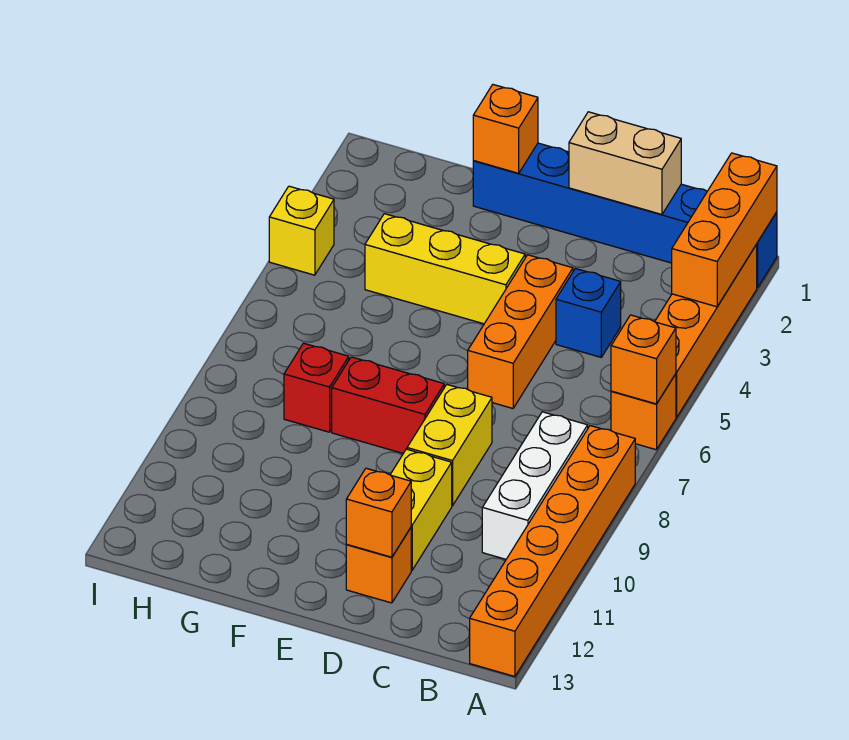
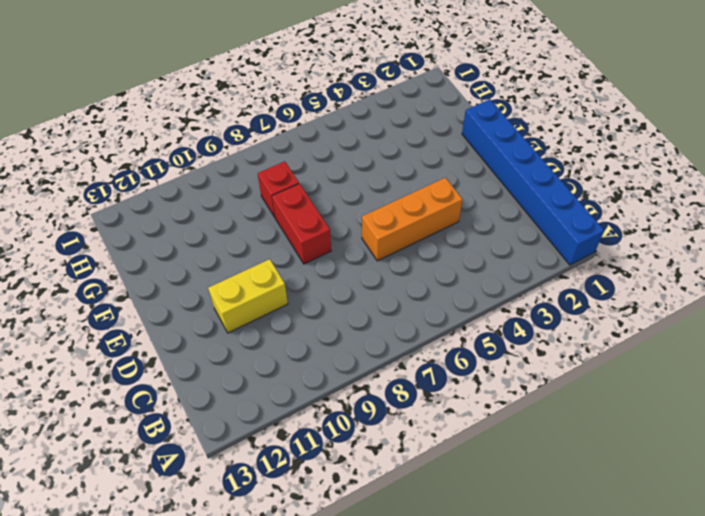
none -> orange 1x4 brick [655,245,757,417]
none -> orange 1x1 brick [611,374,676,450]
none -> orange 1x6 brick [470,426,635,676]

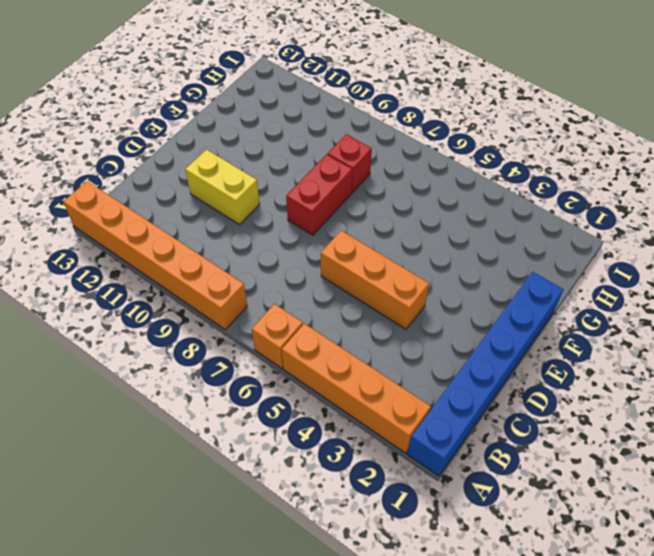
none -> white 1x3 brick [482,412,588,559]
none -> blue 1x1 brick [556,269,621,357]
none -> yellow 1x2 brick [407,385,492,506]

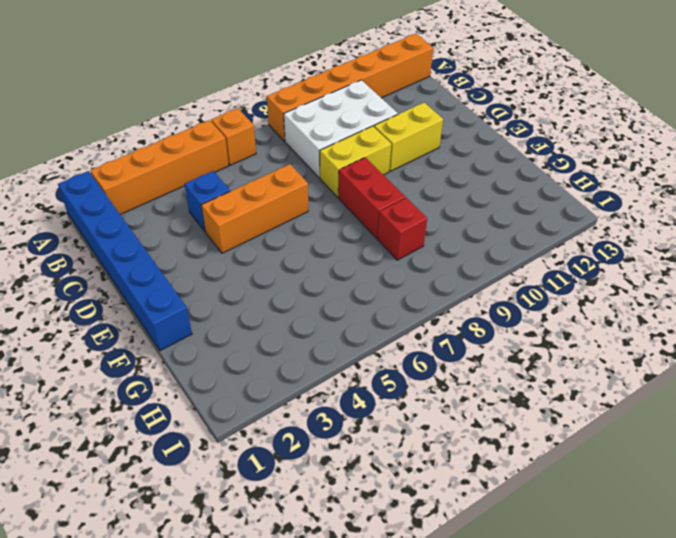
white 2x3 brick [284,80,398,178] -> white 1x3 brick [482,412,588,559]
none -> orange 1x1 brick [346,528,411,603]
none -> yellow 1x3 brick [365,214,525,324]
none -> yellow 1x1 brick [269,186,334,275]

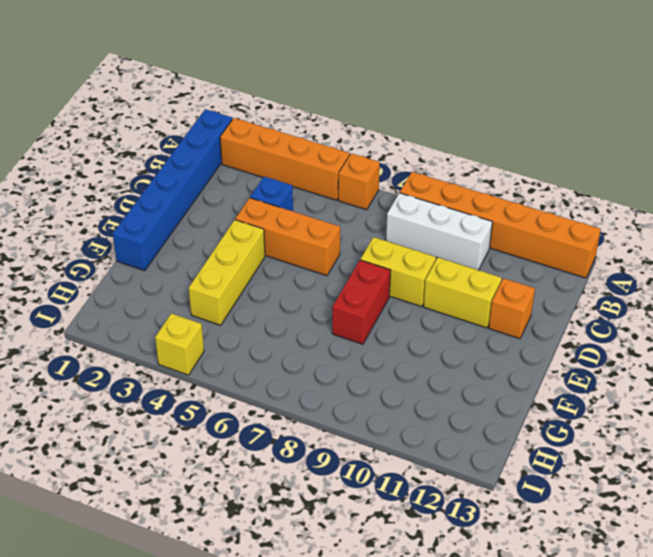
none -> red 1x1 brick [284,343,349,432]
none -> orange 1x3 brick [672,153,777,307]
none -> orange 1x1 brick [611,315,676,404]

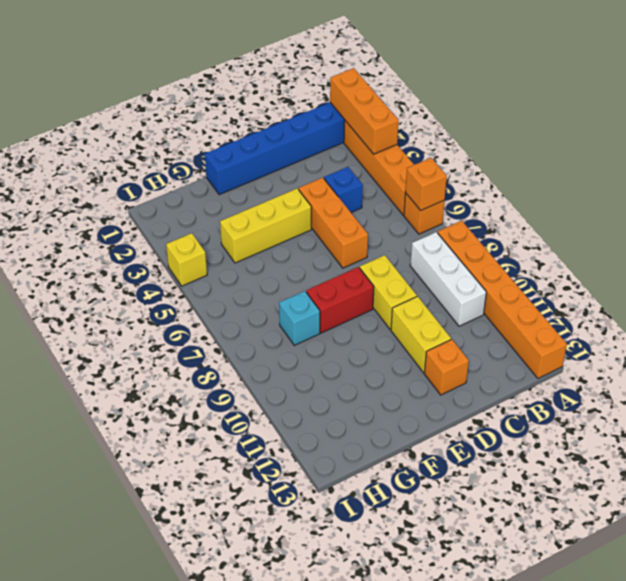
cyan 1x1 brick [279,291,320,345] -> red 1x1 brick [284,343,349,432]
none -> tan 1x2 brick [569,112,681,214]
none -> orange 1x1 brick [346,468,411,557]
none -> orange 1x1 brick [473,85,538,173]

